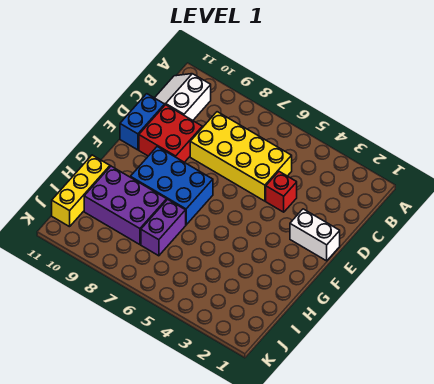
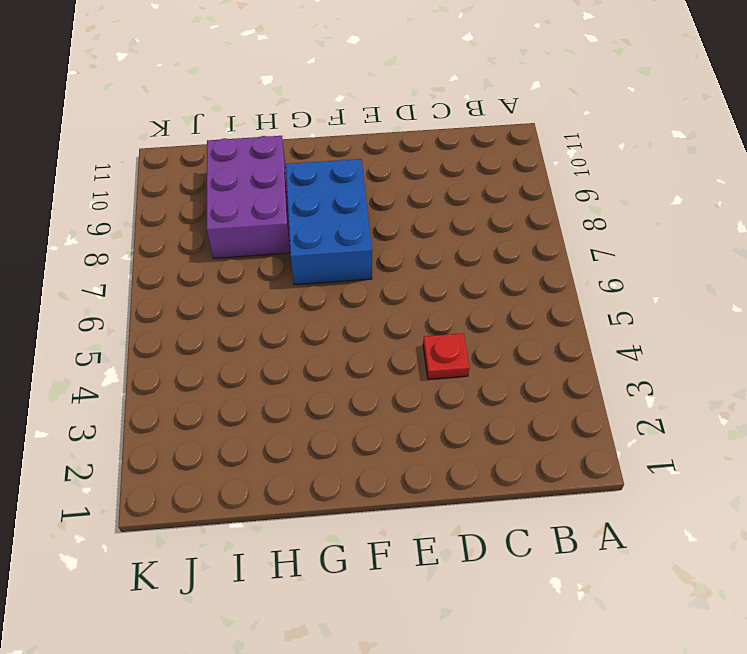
red 1x1 plate [423,333,469,379] -> red 1x1 brick [266,172,297,212]
none -> white 2x2 slope [155,74,211,120]
none -> yellow 2x4 brick [190,112,292,201]

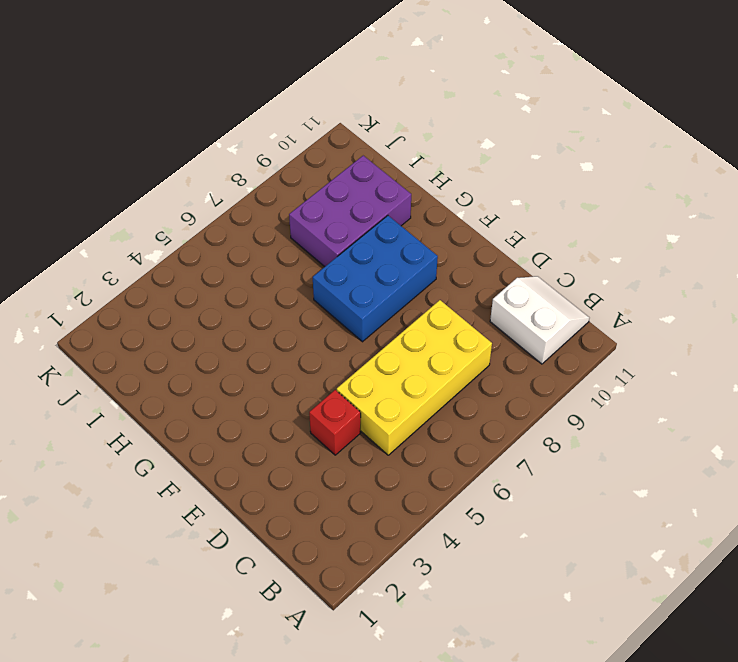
none -> red 2x2 brick [139,105,202,162]
none -> blue 1x2 brick [120,94,165,150]

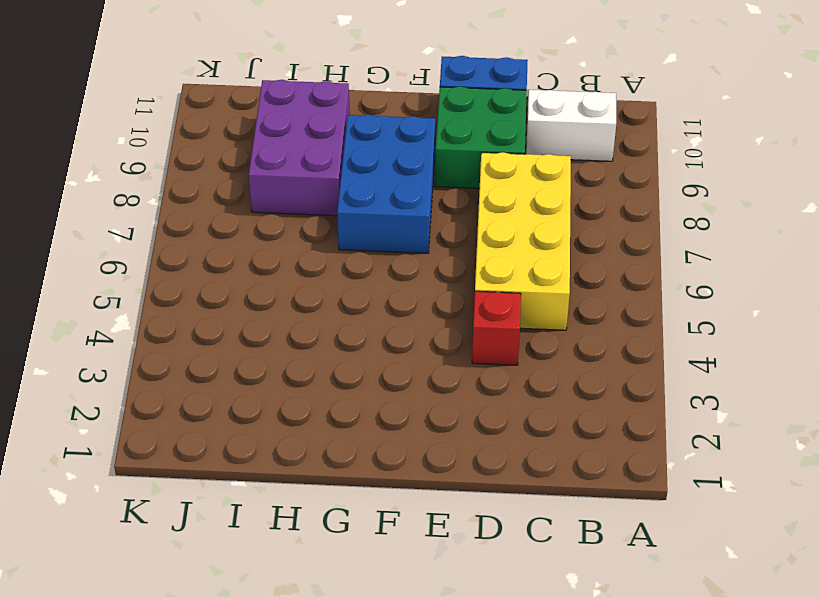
green 2x2 brick [435,86,527,188] -> red 2x2 brick [139,105,202,162]
none -> white 1x2 brick [290,209,340,261]
none -> purple 1x2 brick [141,199,186,256]

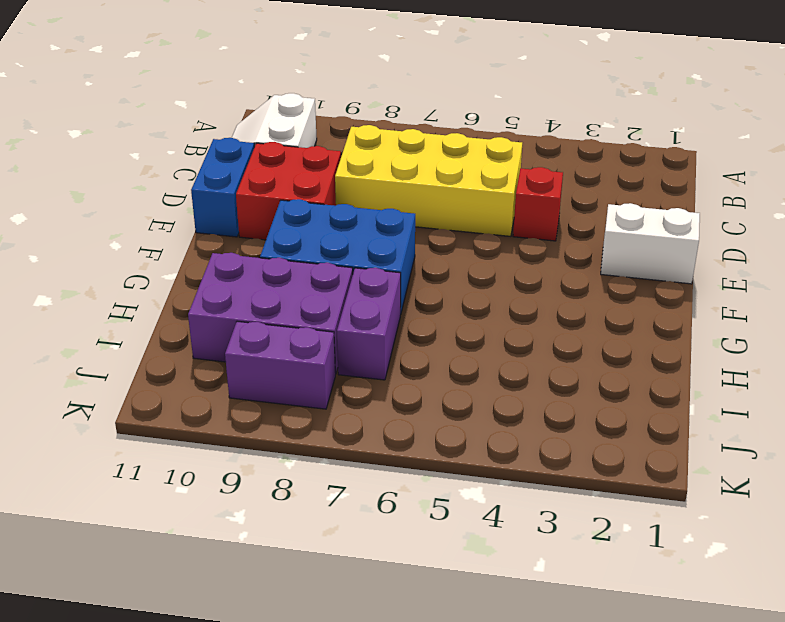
purple 1x2 brick [225,321,335,409] -> none
none -> yellow 1x3 brick [52,155,110,227]

